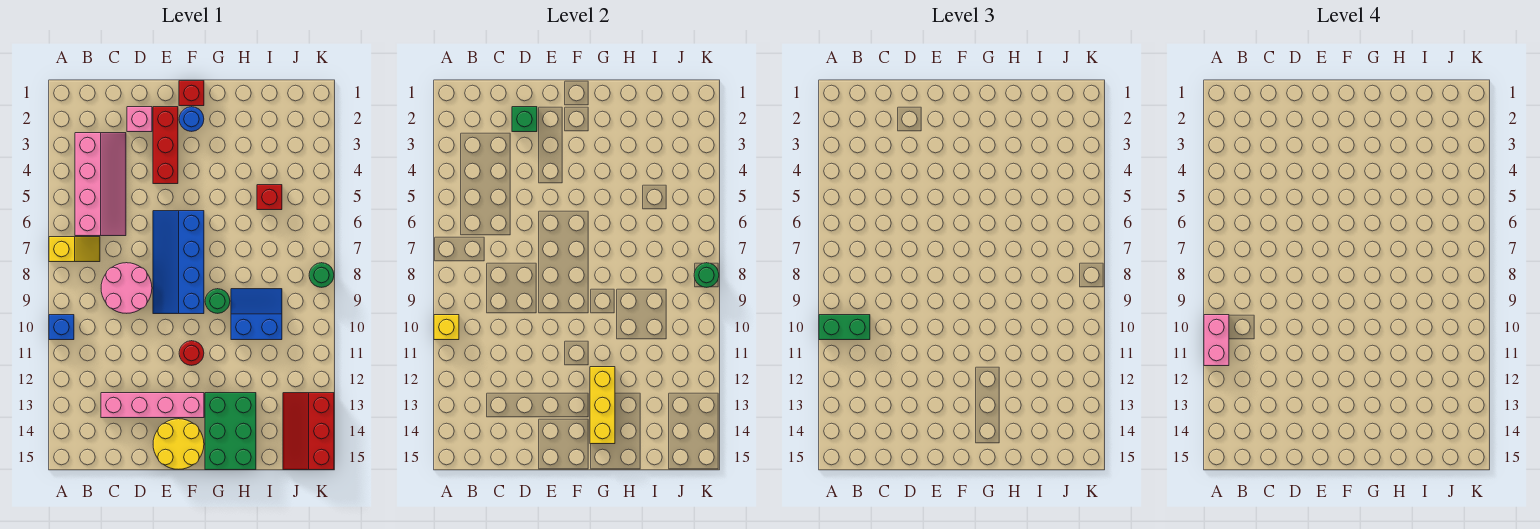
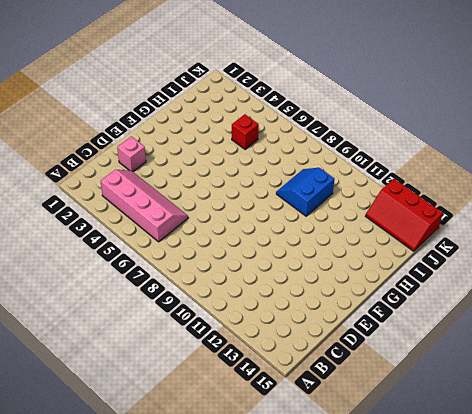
none -> yellow 1x2 slope [49,237,100,262]
none -> blue 1x1 brick [49,315,74,340]
none -> pink 2x2 round brick [101,263,152,313]

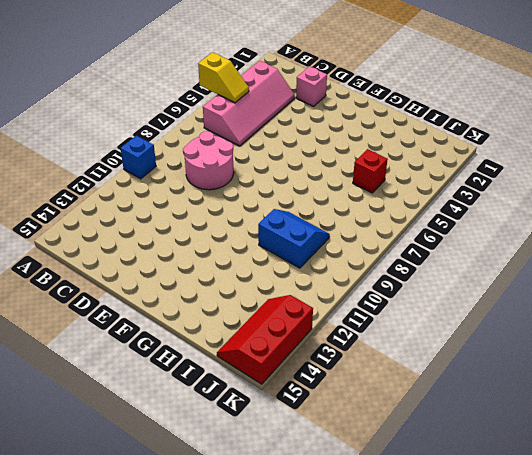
yellow 1x2 slope [198,52,249,103] -> yellow 1x2 slope moved to [49,237,100,262]
none -> pink 1x4 brick [101,393,204,418]
none -> red 1x3 brick [153,107,178,184]
none -> blue 2x4 slope [153,211,204,314]

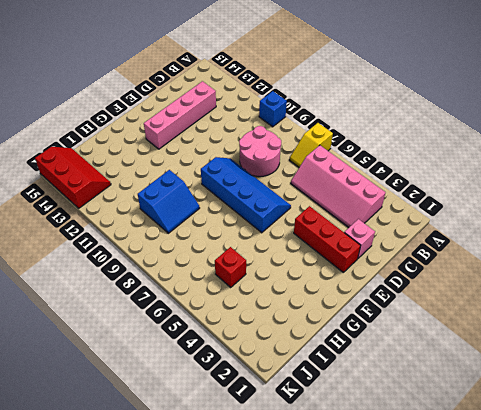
none -> yellow 2x2 round brick [153,419,204,469]
none -> red 1x1 brick [179,81,204,106]
none -> blue 1x1 round brick [179,107,204,131]

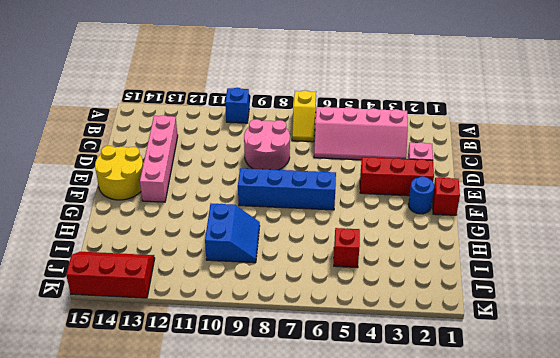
none -> red 1x1 round brick [179,341,204,365]
none -> green 1x1 round brick [205,289,230,313]
none -> green 2x3 brick [205,393,256,470]

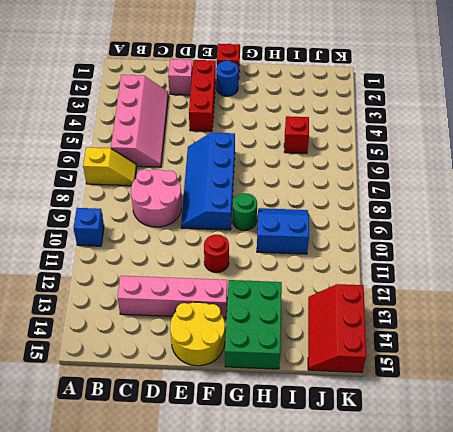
none -> green 1x1 round brick [309,263,334,287]
none -> yellow 1x1 brick [434,315,459,340]
none -> green 1x1 brick [512,107,537,132]

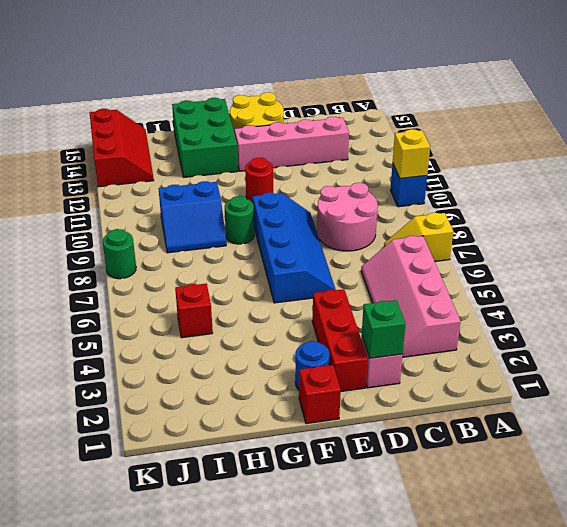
none -> yellow 1x3 brick [590,367,615,444]
none -> green 1x1 round brick [694,263,719,287]
none -> green 1x2 brick [819,315,870,340]

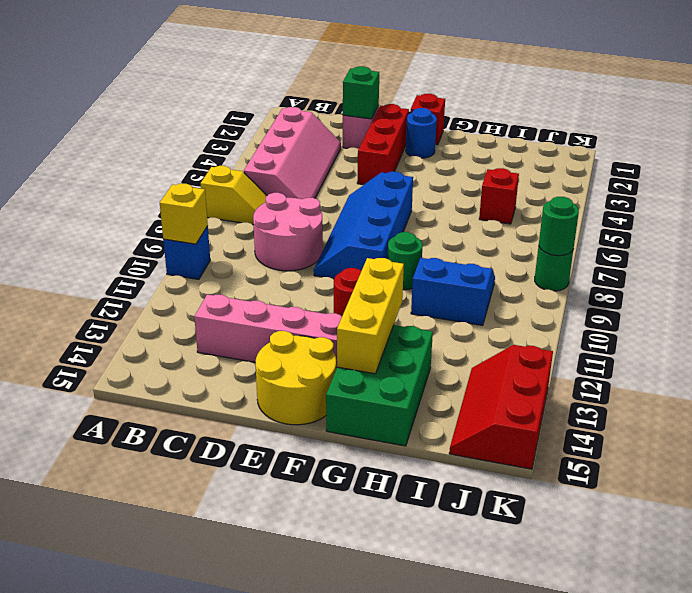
none -> green 1x2 brick [819,315,870,340]
none -> pink 1x2 brick [1204,315,1229,366]

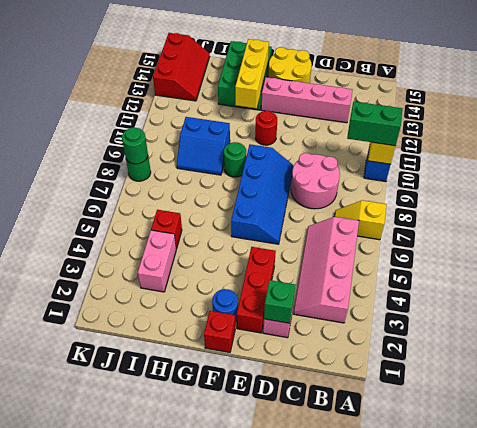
pink 1x2 brick [138,230,176,292] -> pink 1x2 brick moved to [1204,315,1229,366]

